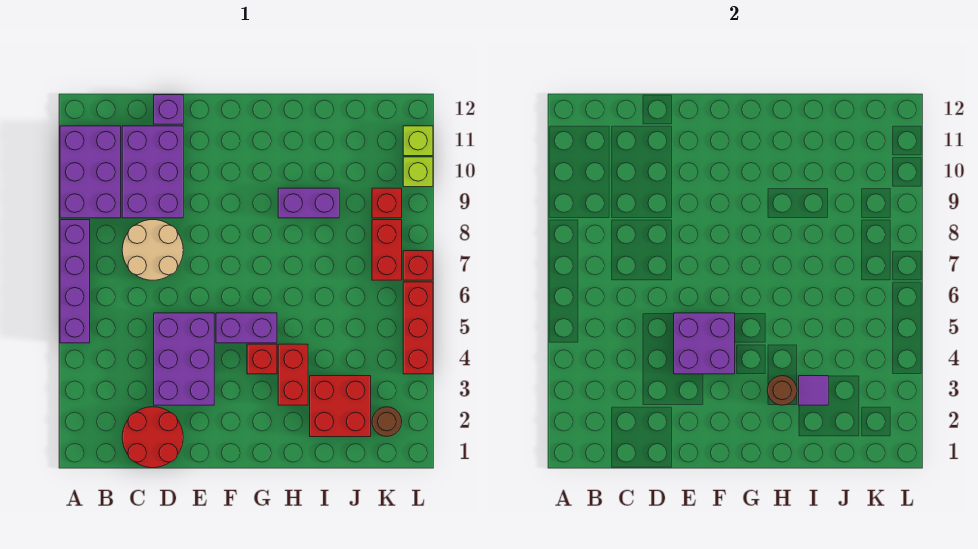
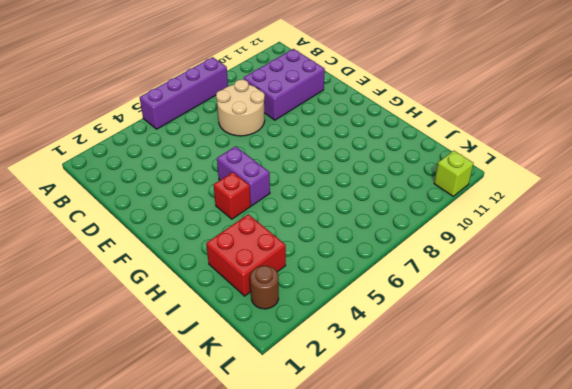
none -> purple 2x3 brick [60,126,121,218]
none -> red 2x2 round brick [122,407,183,468]
none -> purple 2x3 brick [154,313,214,405]

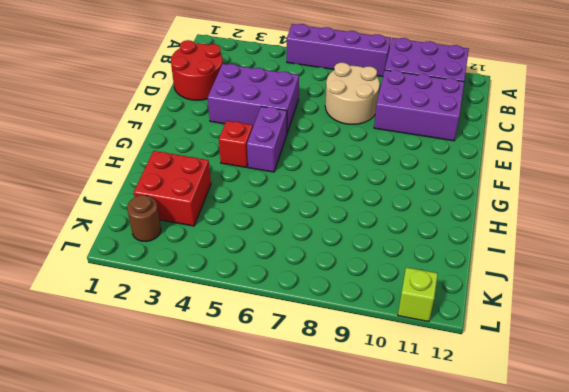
none -> purple 1x1 brick [154,95,183,124]
none -> red 1x2 brick [278,344,308,405]
none -> purple 1x2 brick [278,188,339,218]

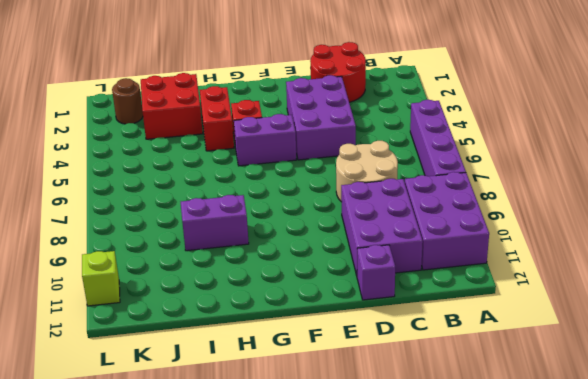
none -> red 1x2 brick [372,220,402,280]
none -> red 1x1 brick [372,188,402,218]
none -> red 1x3 brick [403,282,433,374]

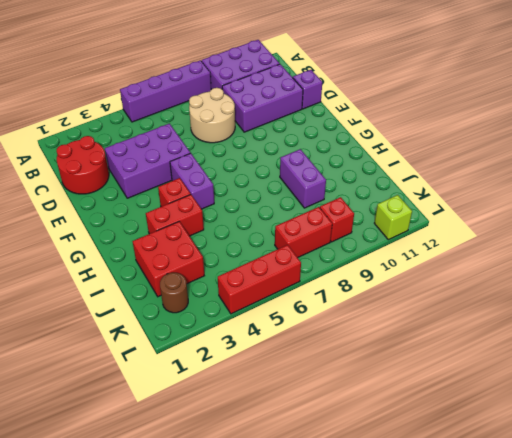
none -> red 1x1 brick [403,251,433,280]
none -> lime 1x1 brick [403,157,433,187]
none -> purple 2x2 brick [674,313,735,374]

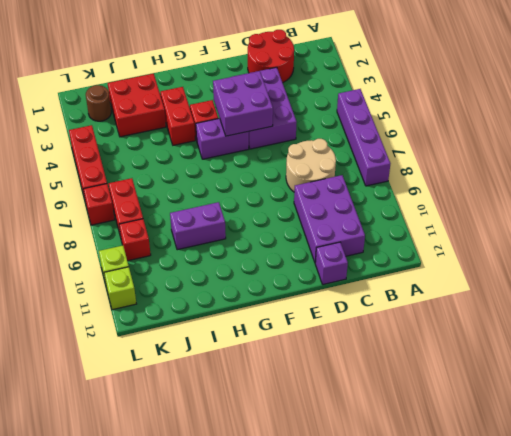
none -> purple 2x3 brick [60,126,121,218]
none -> brown 1x1 round brick [767,376,797,405]
none -> purple 1x1 tile [799,376,828,405]

